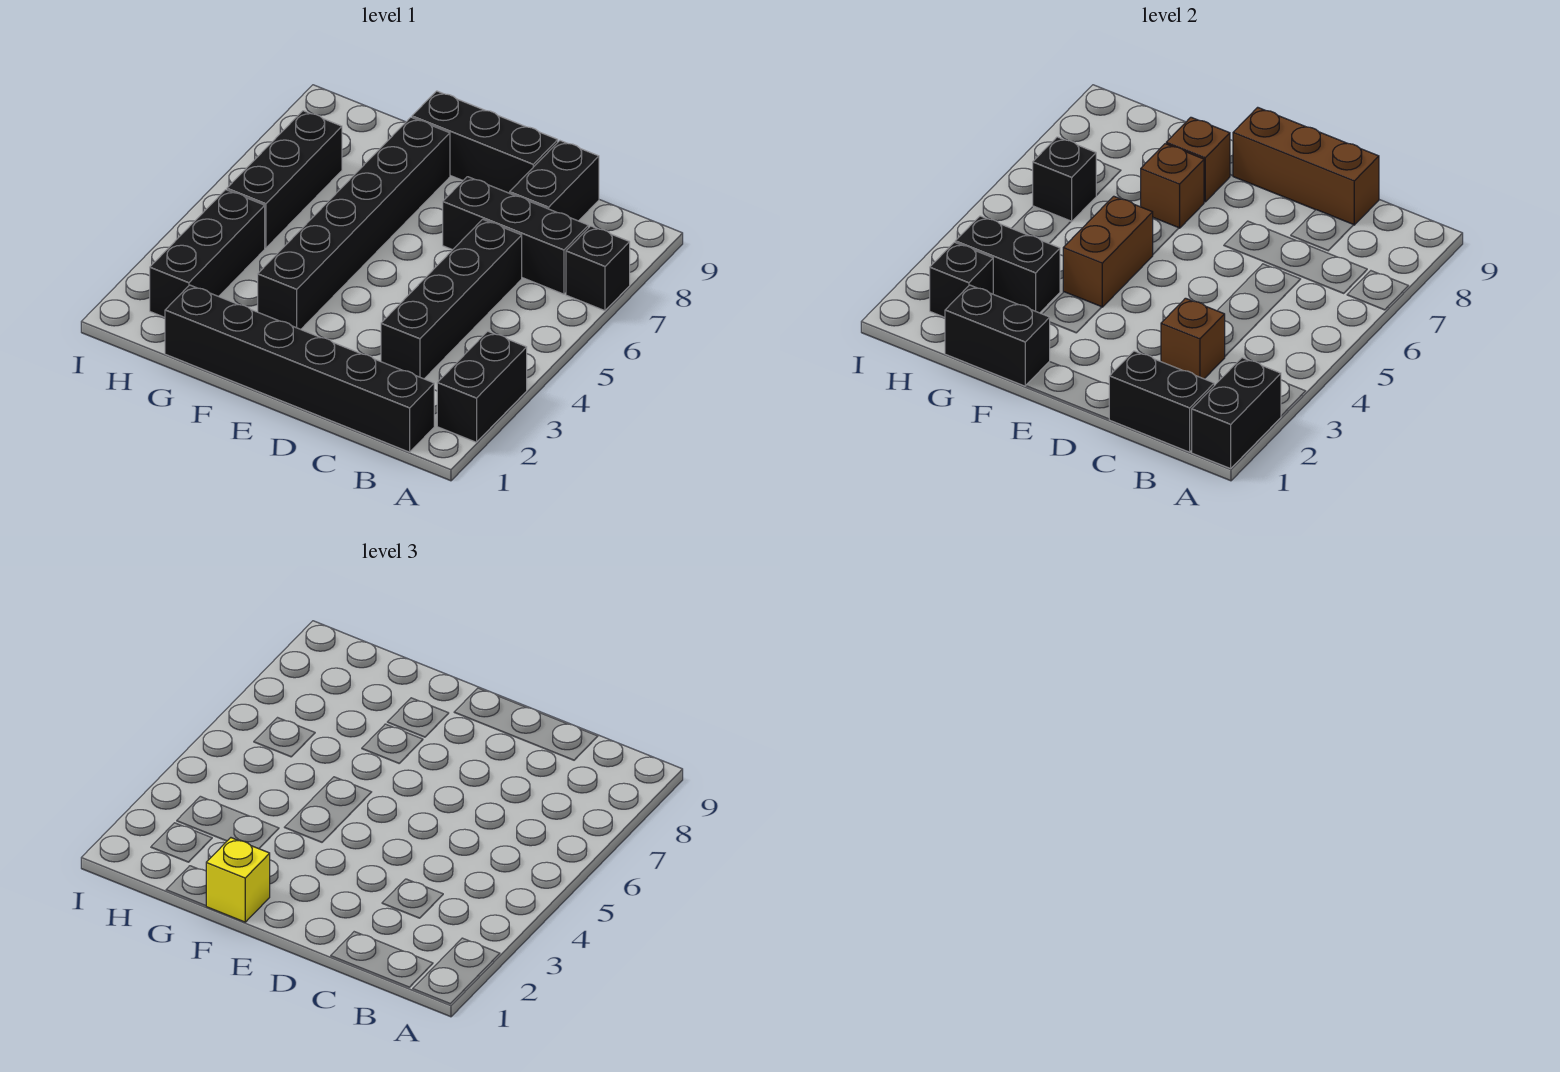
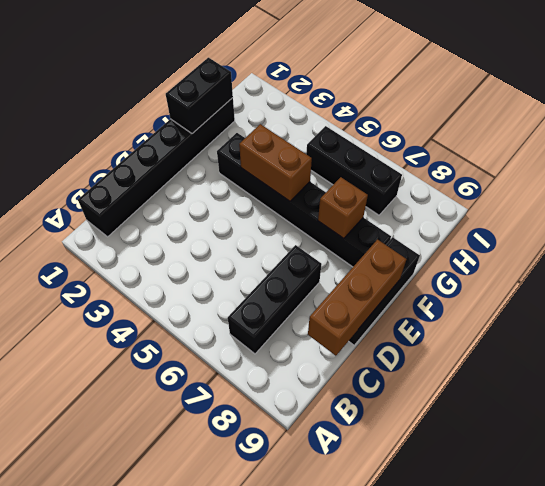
none -> black 1x2 brick [437,331,527,442]
none -> black 1x1 brick [566,226,630,311]
none -> black 1x4 brick [381,219,522,379]

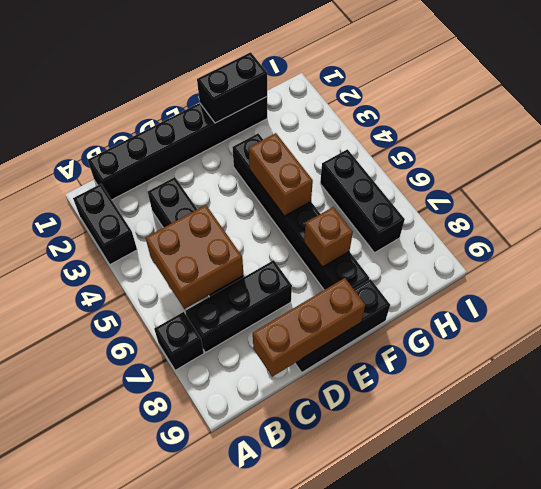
brown 2x2 brick [146,205,243,309] -> none
none -> black 1x2 brick [510,141,599,221]
none -> black 1x3 brick [150,190,265,317]
none -> black 1x2 brick [1192,358,1281,469]

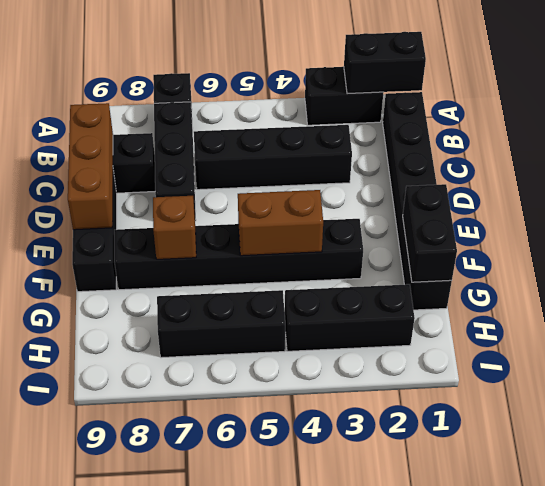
none -> black 1x2 brick [1109,351,1214,452]
none -> brown 1x1 brick [1161,298,1225,379]
none -> brown 1x1 brick [1166,117,1230,202]

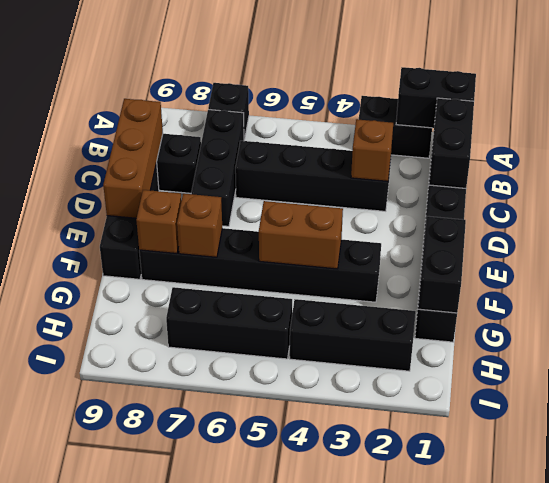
none -> black 1x2 brick [955,216,1060,313]
none -> black 1x1 brick [930,242,993,317]
none -> black 1x1 brick [1033,137,1096,222]

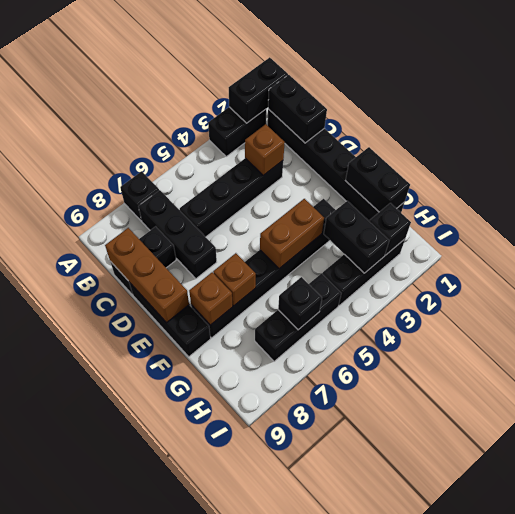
none -> yellow 1x1 brick [206,838,270,922]

